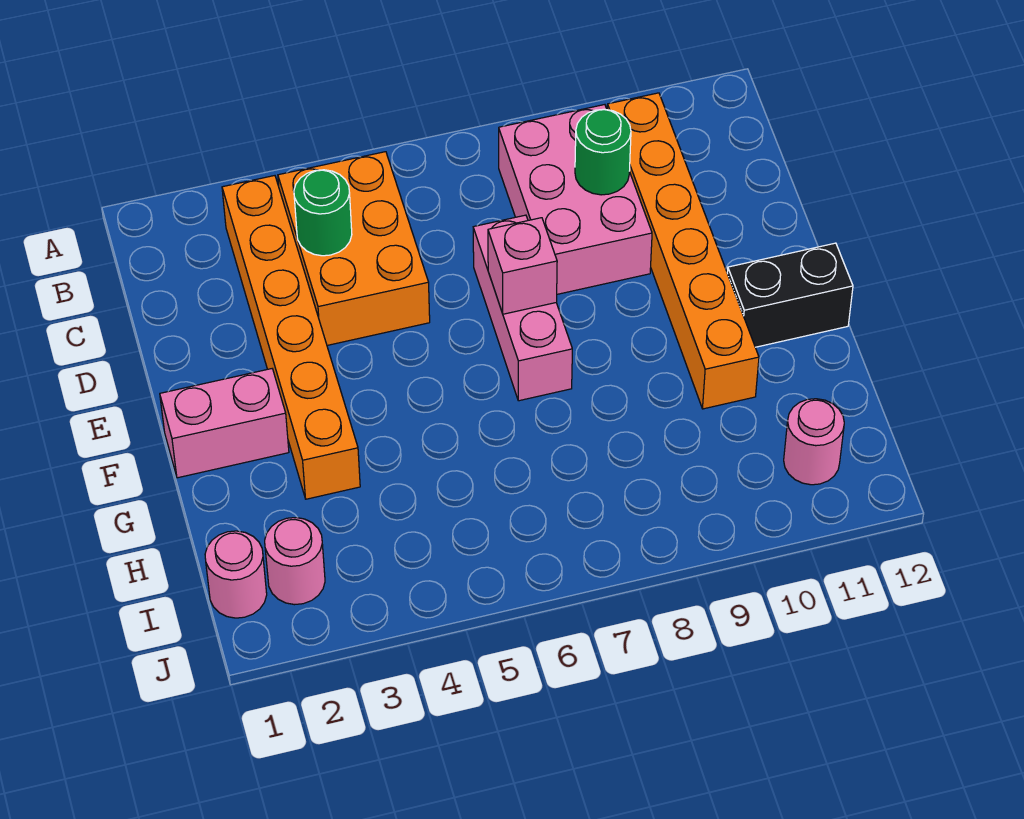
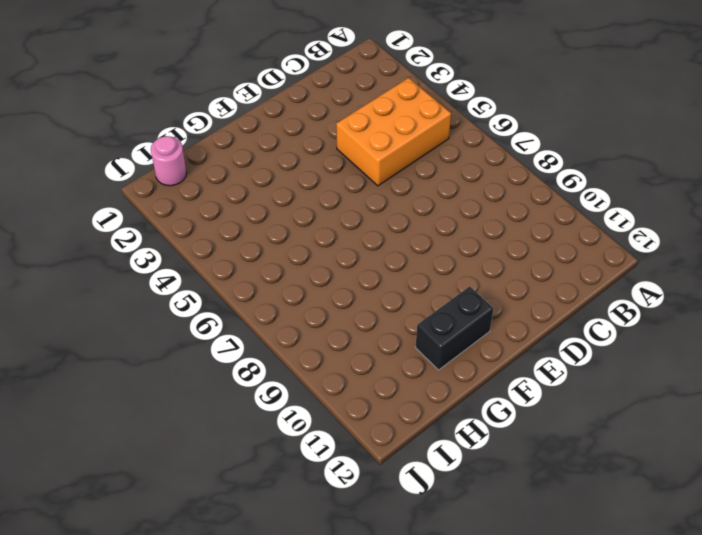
black 1x2 brick [415,286,494,370] -> black 1x2 brick turned to [727,243,853,347]
none -> orange 1x6 brick [222,176,360,499]
none -> pink 2x3 brick [499,105,652,294]
none -> orange 1x6 brick [607,93,759,409]

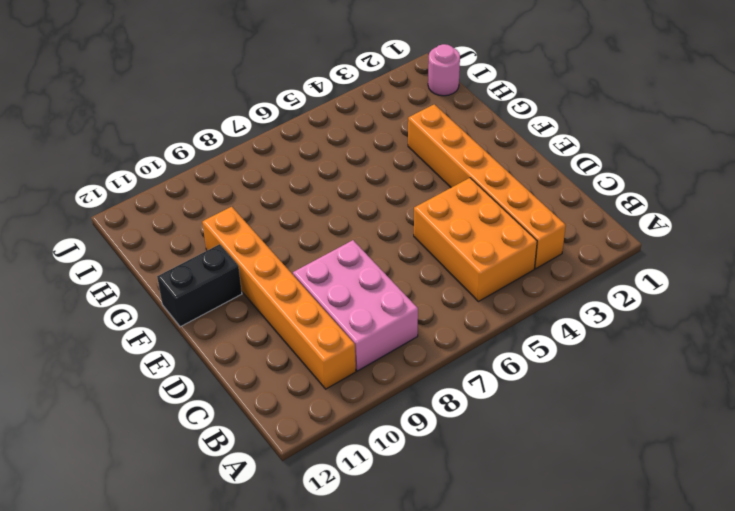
none -> pink 1x3 brick [473,215,572,401]
none -> pink 1x2 brick [160,369,289,478]
none -> pink 1x1 round brick [265,518,325,605]

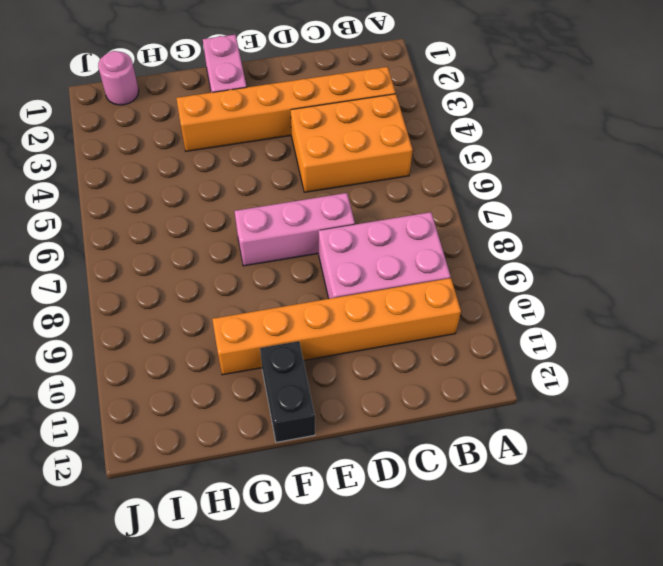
none -> pink 1x1 round brick [265,518,325,605]
none -> pink 1x1 round brick [784,399,844,485]
none -> green 1x1 round brick [294,170,352,256]

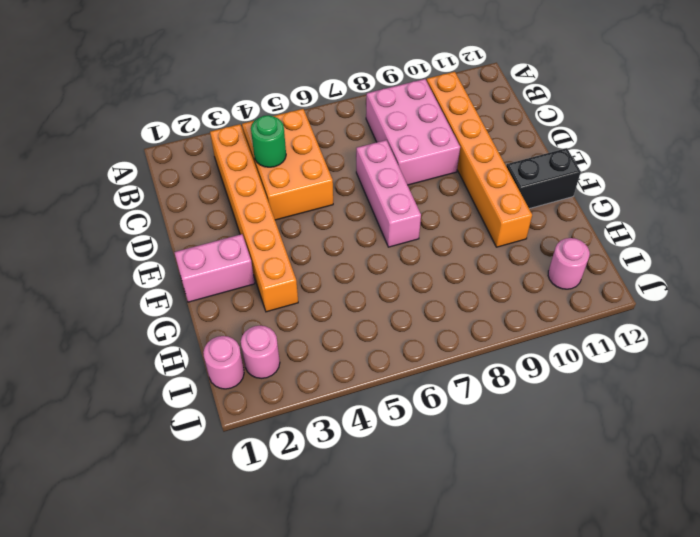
none -> green 1x1 round brick [575,109,631,195]
none -> pink 1x1 brick [488,218,557,314]

